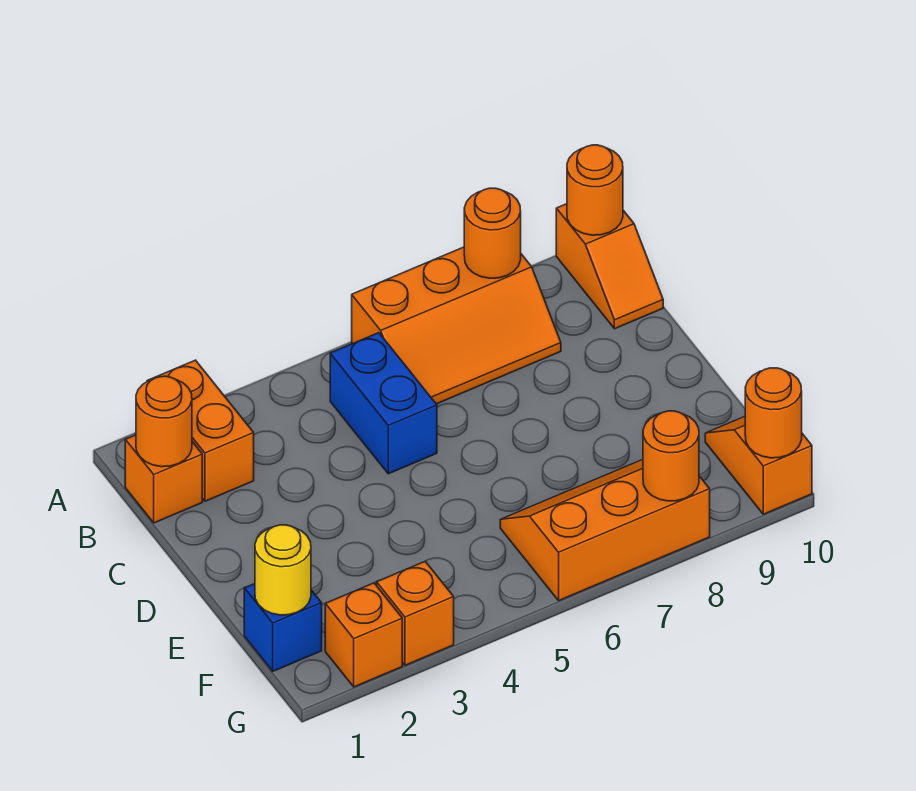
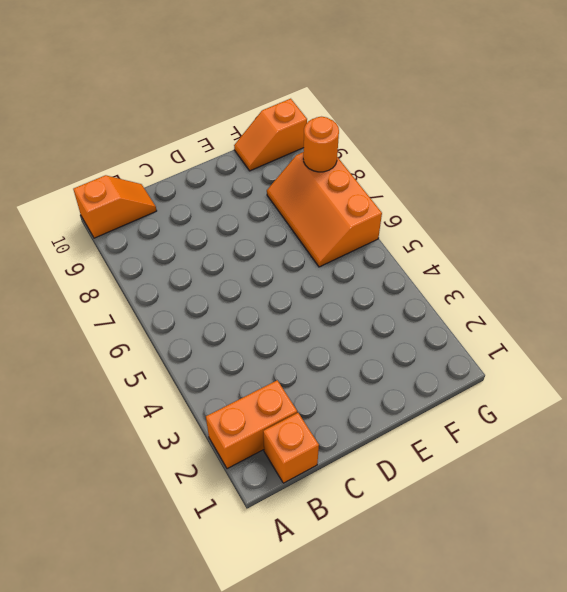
none -> orange 2x3 slope [352,247,561,404]
none -> blue 1x2 brick [330,333,437,474]
none -> blue 1x1 brick [244,584,322,671]

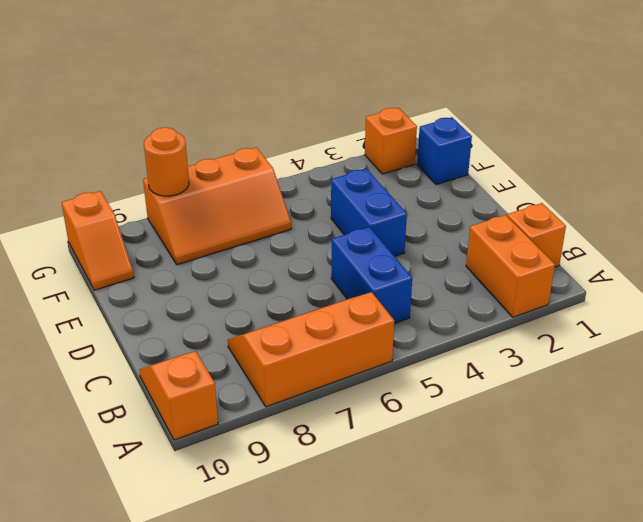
blue 1x2 brick [331,169,407,256] -> none
none -> orange 1x1 brick [377,561,454,665]
none -> orange 1x1 round brick [464,188,521,278]
none -> orange 1x1 round brick [567,145,623,235]

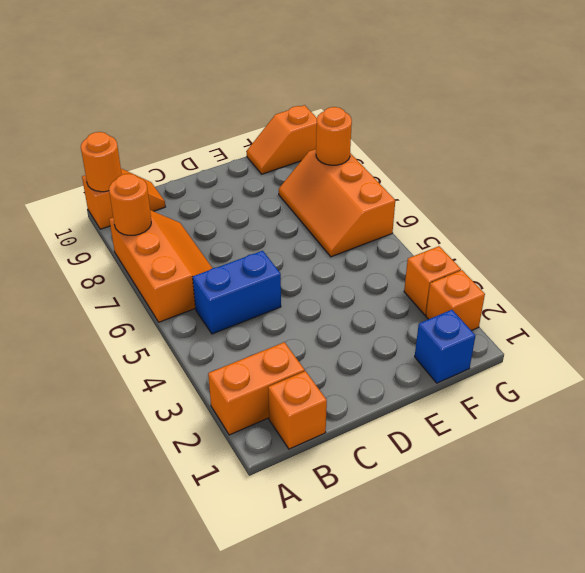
none -> orange 1x1 round brick [136,376,192,467]
none -> yellow 1x1 round brick [255,525,311,615]
none -> orange 1x1 round brick [745,368,802,458]

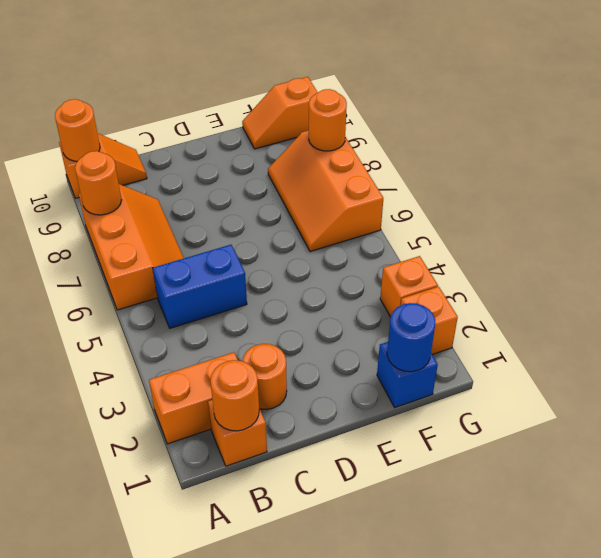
orange 1x1 round brick [243,344,287,410] -> orange 1x1 round brick moved to [745,368,802,458]
blue 1x1 round brick [387,303,435,372] -> yellow 1x1 round brick [255,525,311,615]

